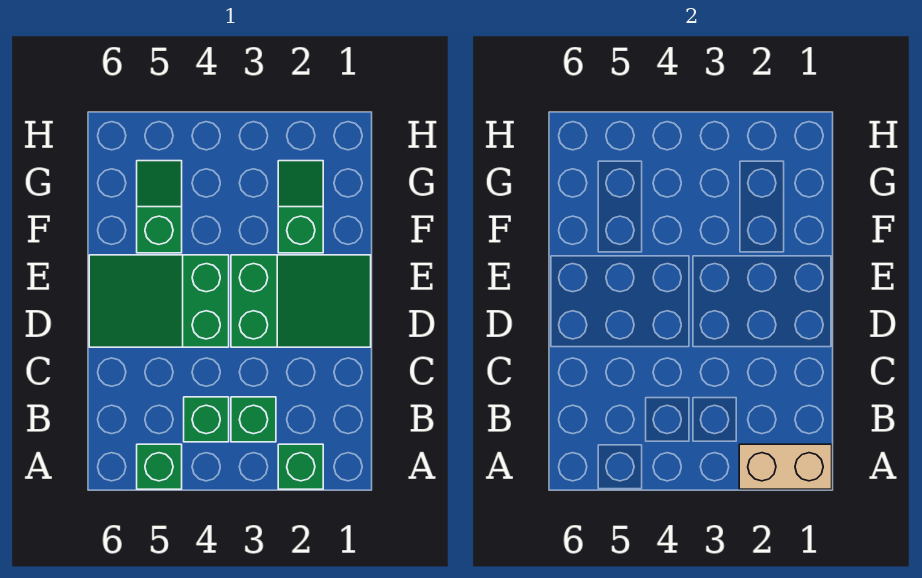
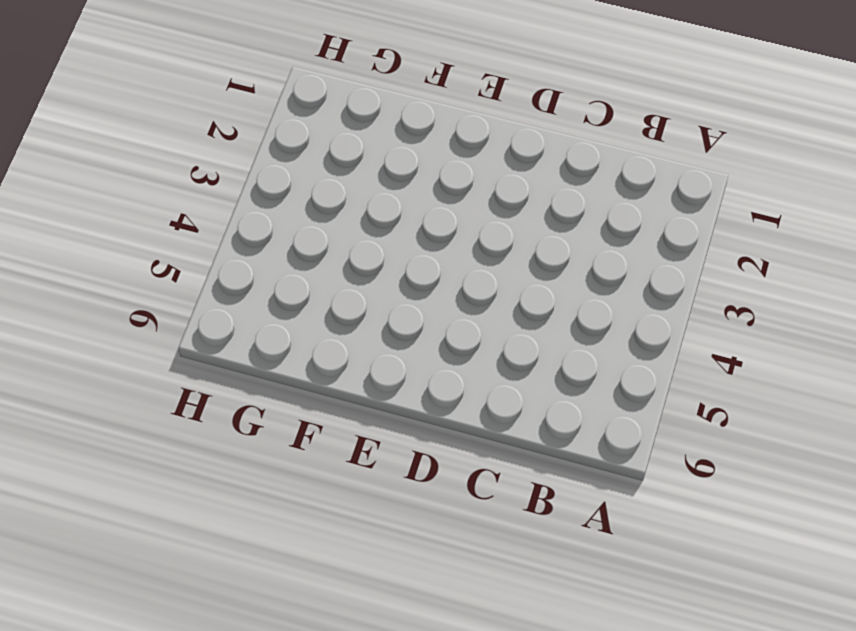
none -> green 1x1 brick [278,444,323,489]
none -> green 1x1 brick [137,444,182,489]

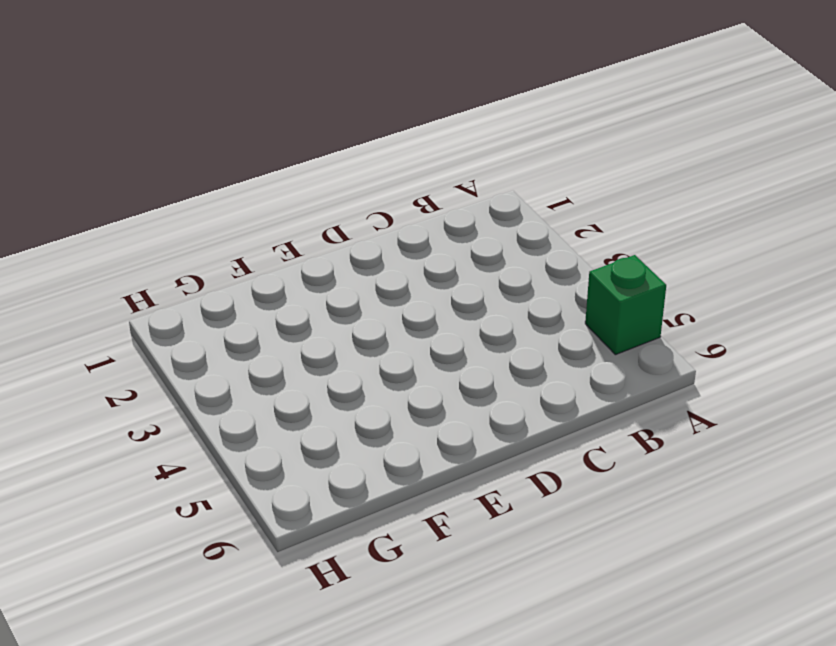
none -> green 1x1 brick [278,444,323,489]
none -> green 1x1 brick [231,397,276,442]

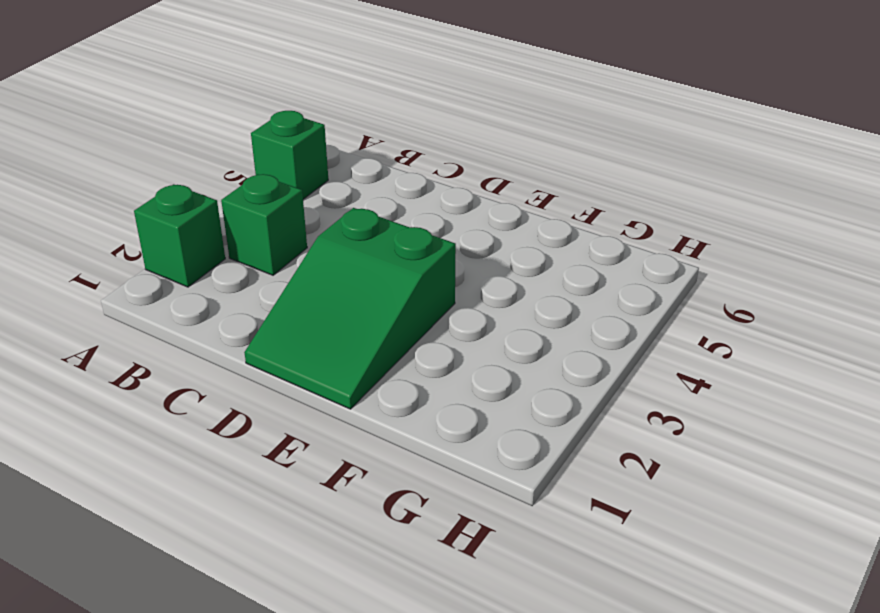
none -> green 1x1 brick [184,397,229,442]
none -> green 2x3 slope [89,255,229,347]

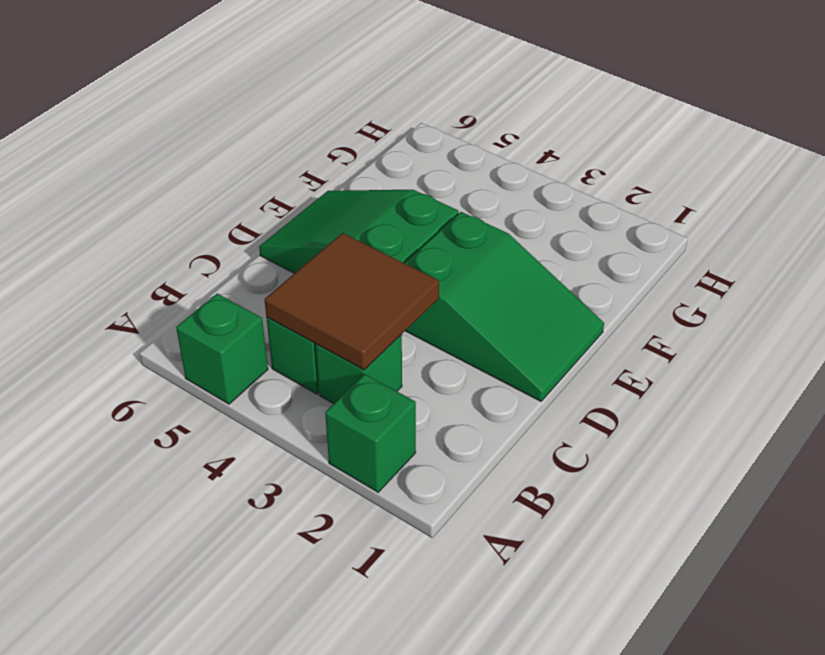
brown 2x2 tile [264,233,439,370] -> none
none -> green 1x2 slope [278,161,323,253]
none -> green 1x2 slope [137,161,182,253]

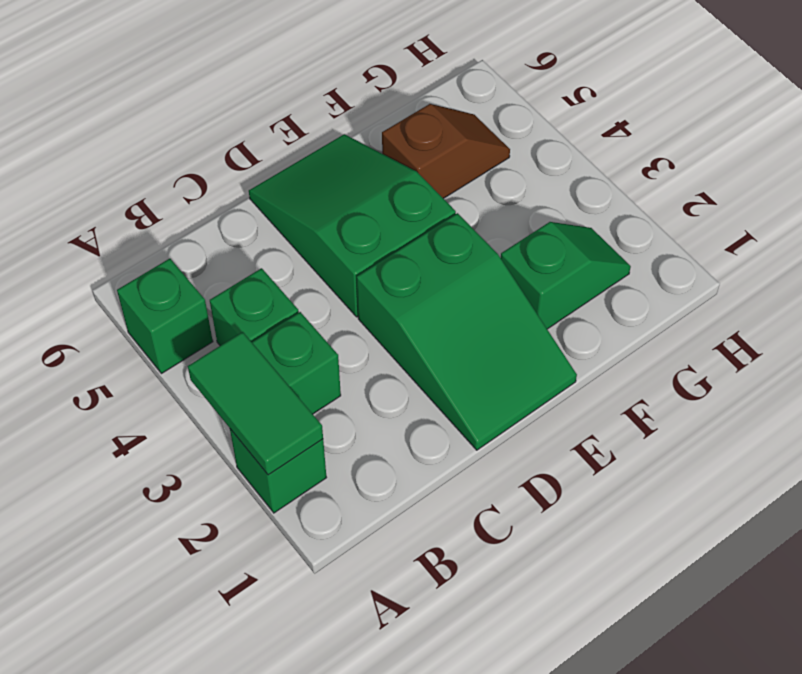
green 1x2 tile [188,332,323,475] -> tan 1x2 brick [739,444,832,489]
brown 1x2 slope [382,104,510,199] -> green 1x2 slope [137,161,182,253]

